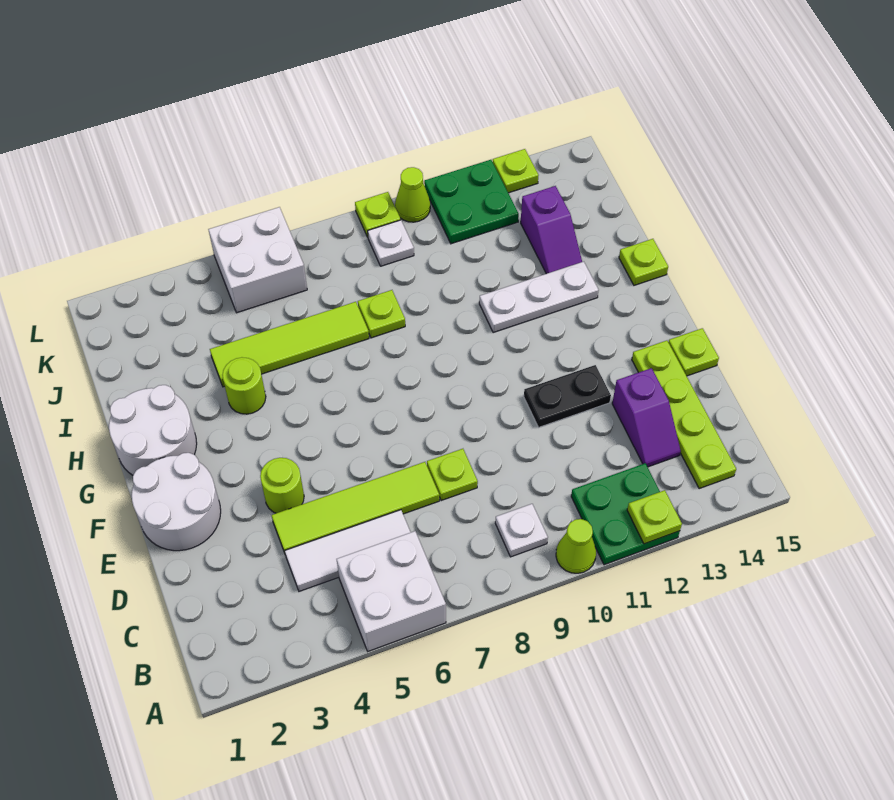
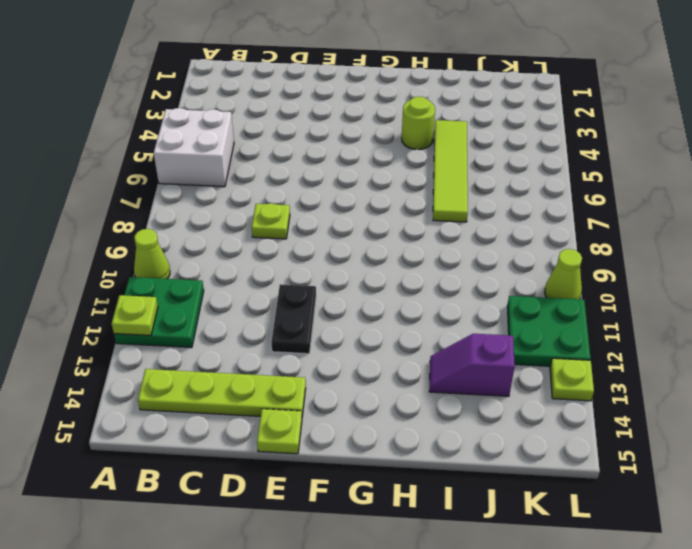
none -> white 1x1 plate [495,504,548,557]
none -> white 1x3 tile [285,510,411,591]
none -> purple 1x2 slope [612,368,681,467]

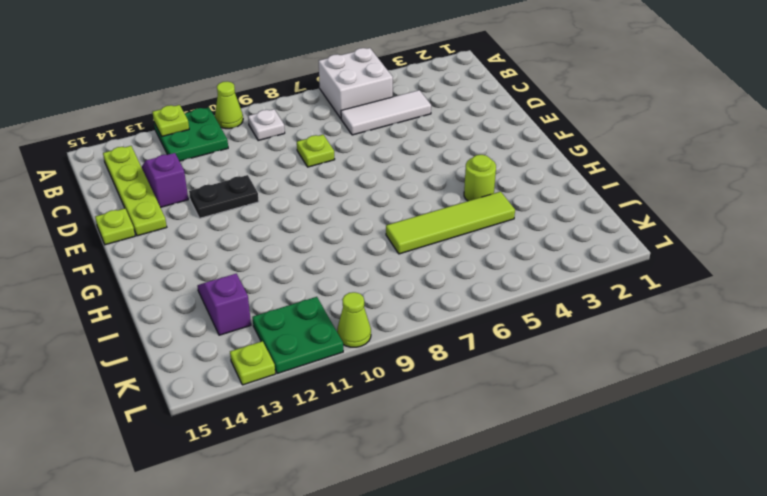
none -> lime 1x4 tile [272,462,439,553]
none -> white 2x2 round brick [132,453,221,551]
none -> lime 1x1 round brick [260,458,304,513]

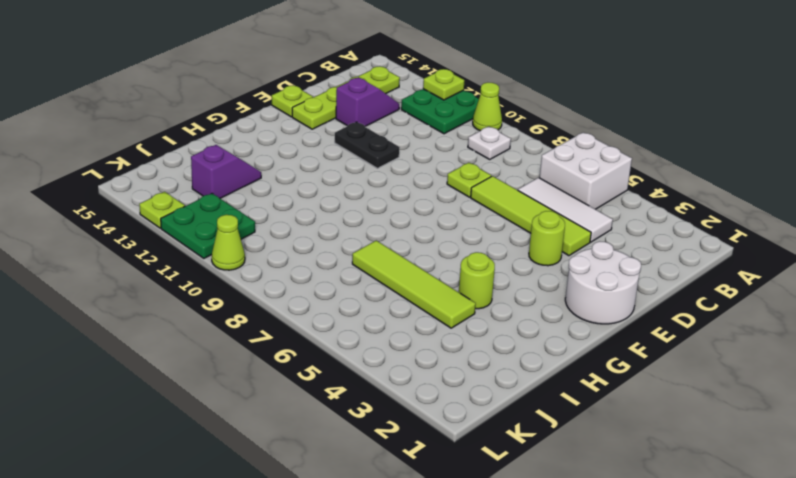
none -> white 2x2 round brick [109,385,197,475]
none -> white 1x3 plate [479,262,599,333]
none -> lime 1x1 plate [619,239,668,285]

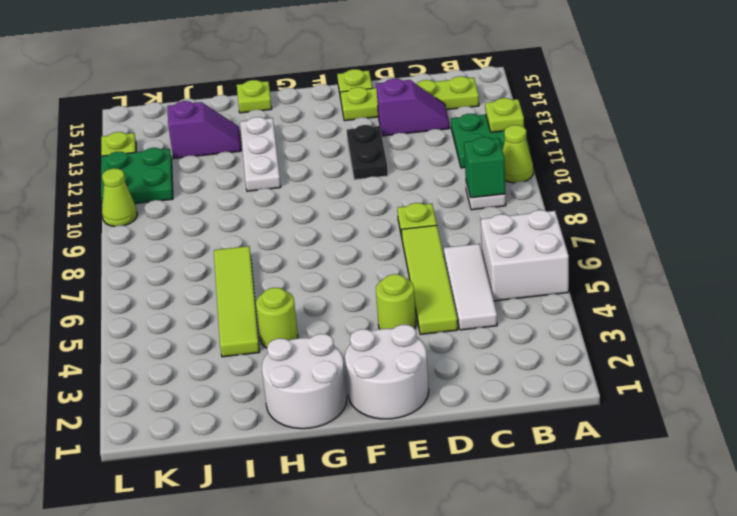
green 1x1 brick [464,137,505,198] -> none
none -> lime 1x1 plate [358,290,405,338]
none -> white 2x2 brick [208,207,307,313]
none -> white 1x1 plate [368,220,414,266]

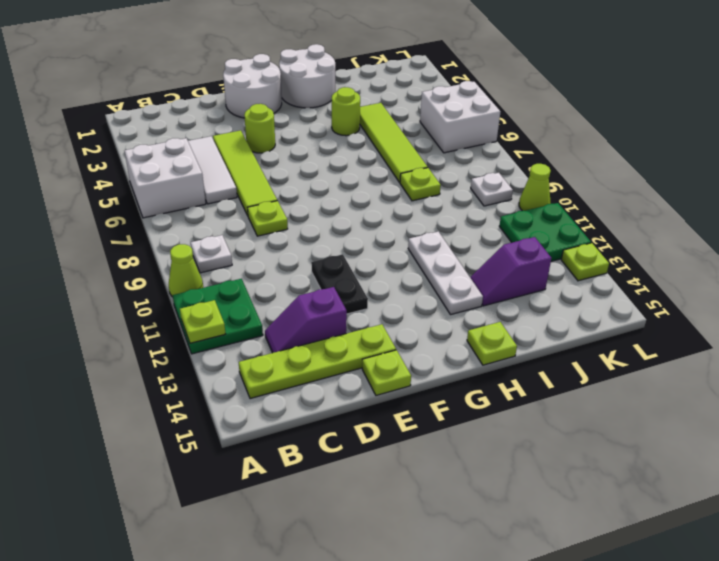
none -> lime 1x1 plate [355,192,401,237]

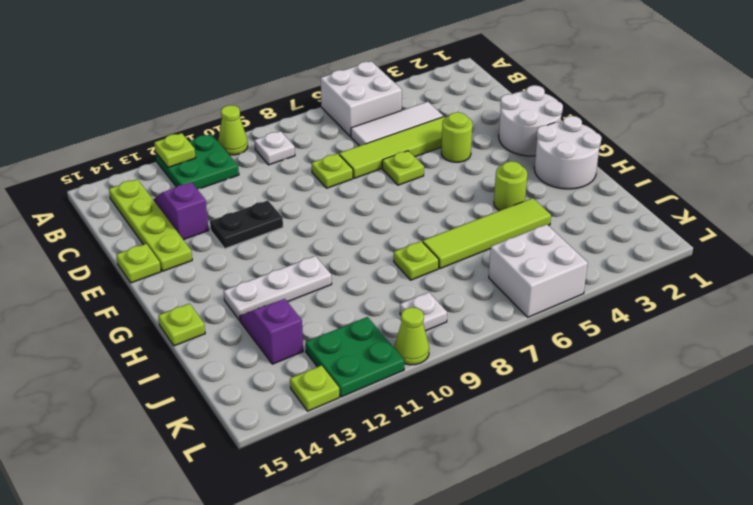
lime 1x1 plate [382,151,424,185] -> lime 1x1 plate moved to [355,192,401,237]

